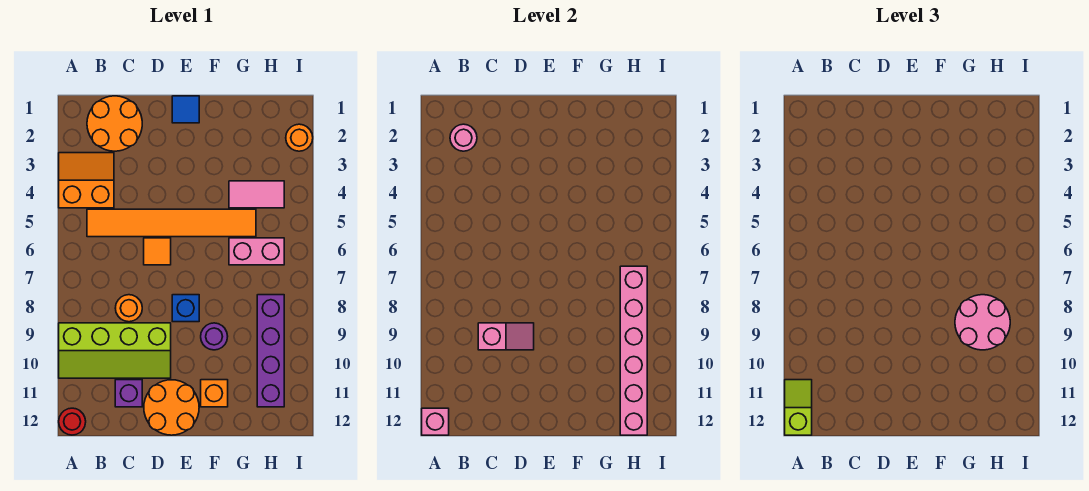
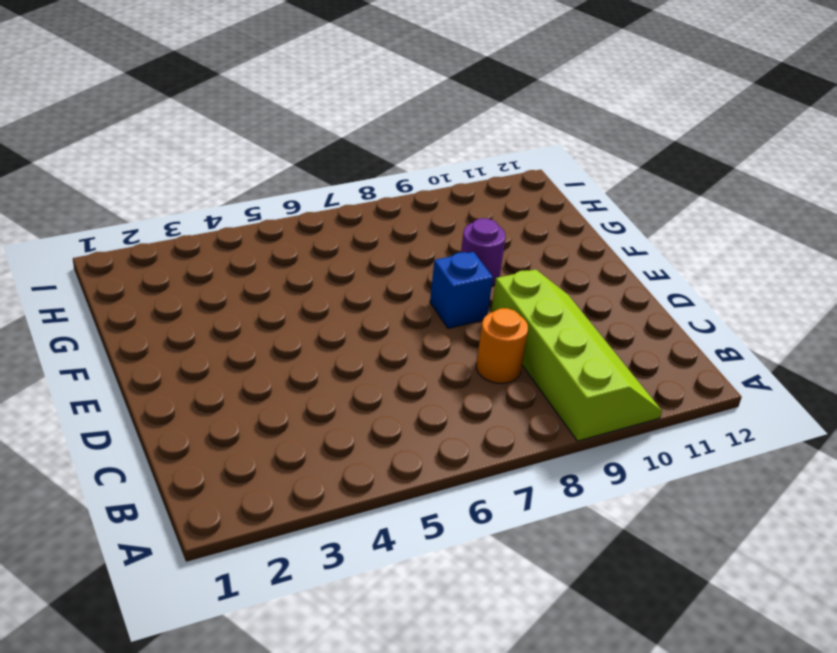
none -> orange 2x2 slope [59,153,114,208]
none -> red 1x1 round brick [59,408,86,435]
none -> orange 2x2 round brick [87,96,142,151]

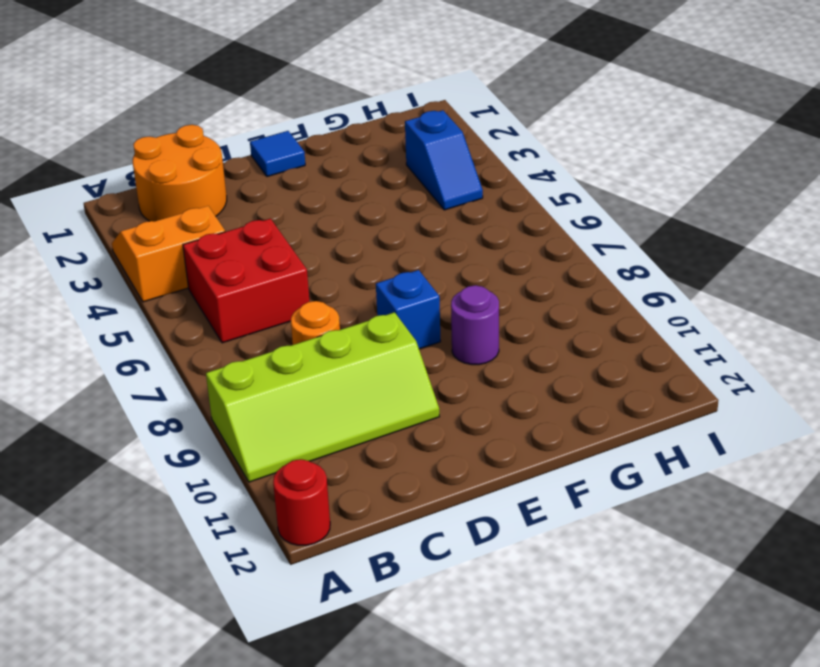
red 2x2 brick [183,219,310,343] -> orange 1x6 tile [87,209,256,237]
blue 1x2 slope [405,110,483,210] -> pink 1x2 tile [229,181,284,208]
none -> purple 1x1 brick [115,380,142,407]
none -> orange 1x1 tile [144,238,171,265]
none -> orange 2x2 round brick [144,380,199,435]

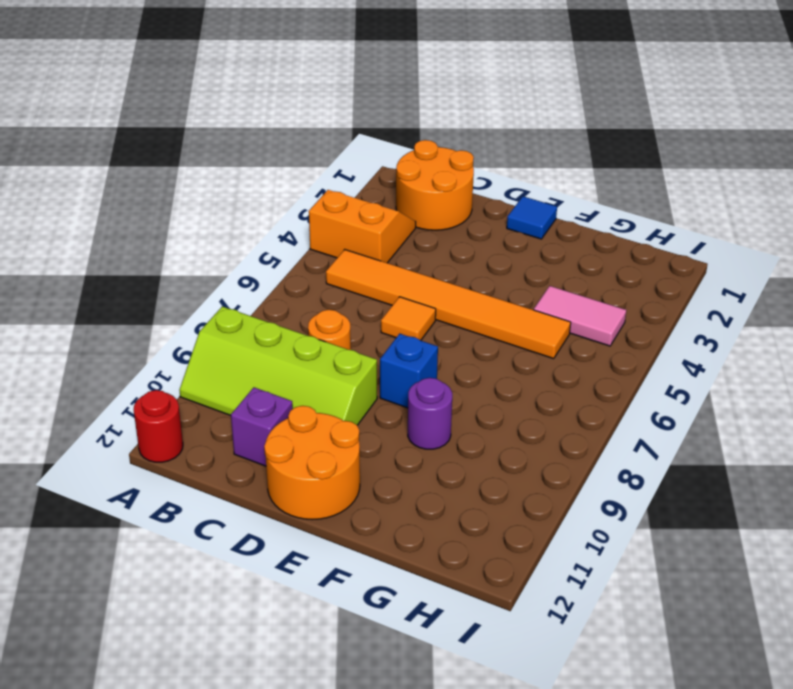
none -> orange 1x1 brick [201,380,228,407]
none -> pink 1x2 brick [229,238,284,265]
none -> purple 1x4 brick [257,295,284,407]

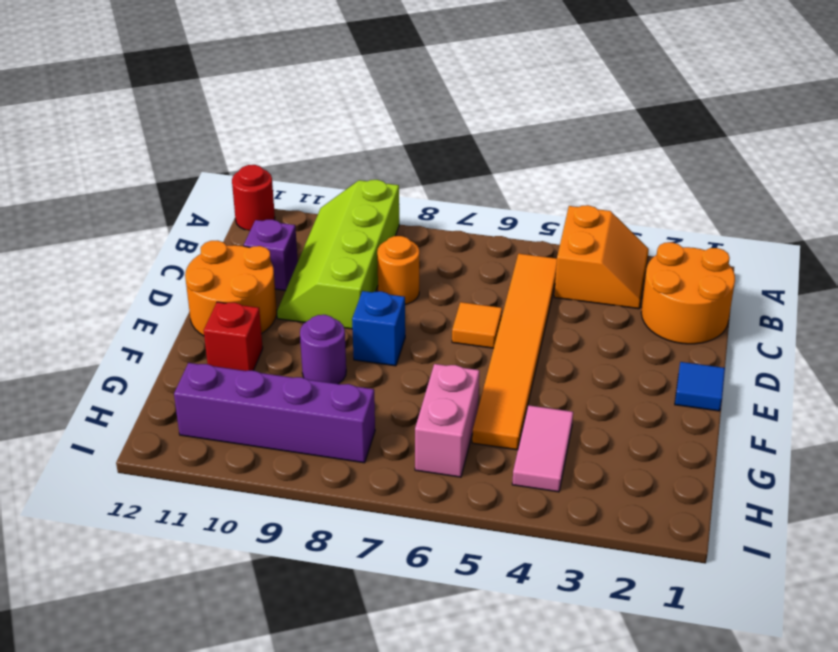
red 1x1 brick [204,302,263,371] -> orange 1x1 brick [201,380,228,407]
none -> orange 1x1 round brick [286,124,313,151]
none -> pink 1x1 brick [422,408,449,435]
none -> pink 1x1 round brick [450,124,477,151]

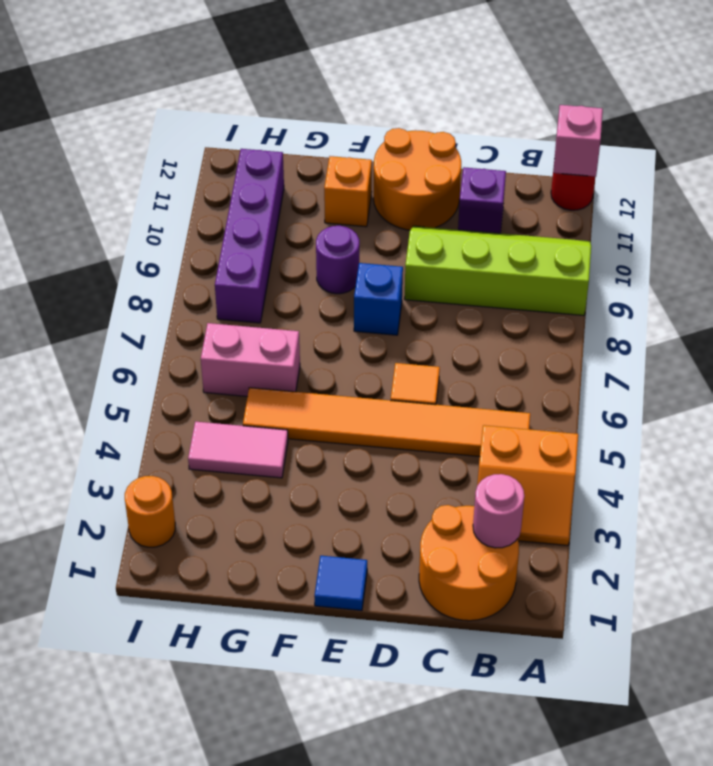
none -> orange 1x1 round brick [115,295,142,322]
none -> pink 1x2 slope [478,323,534,350]
none -> pink 1x6 brick [620,266,647,435]

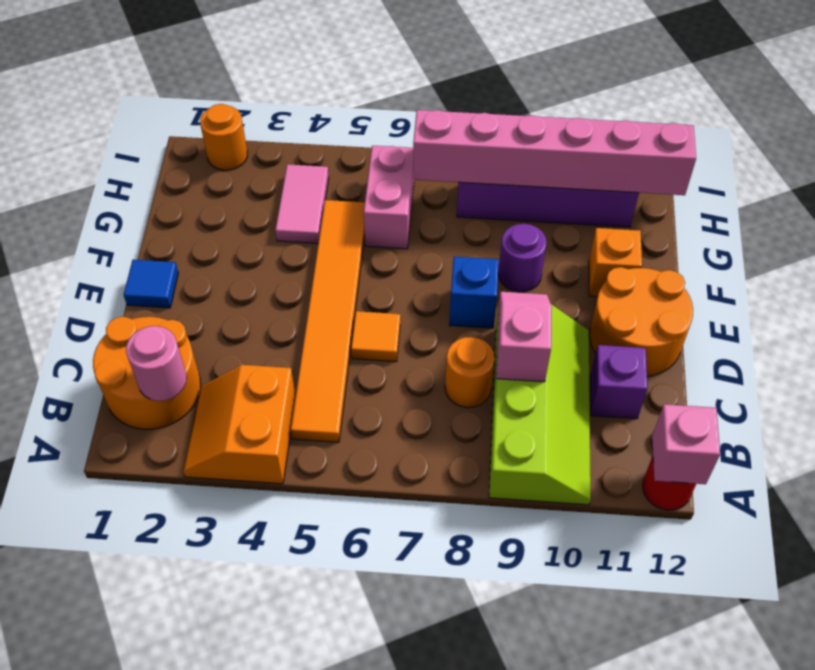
none -> lime 1x2 slope [785,380,812,435]
none -> pink 2x2 round brick [955,295,1010,350]

